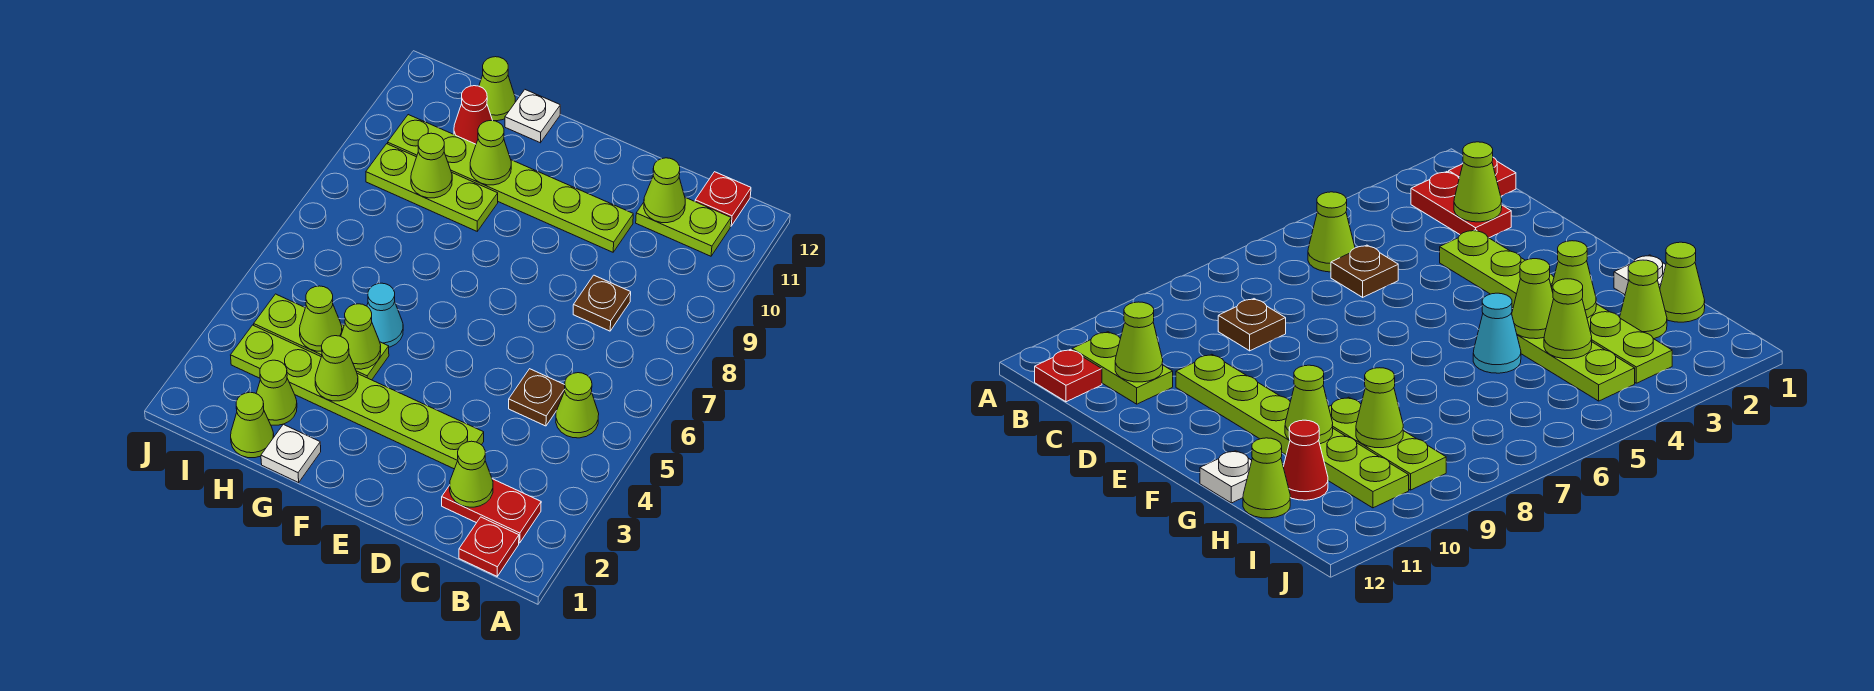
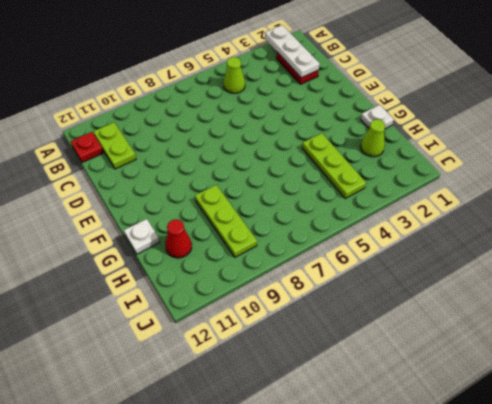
white 1x3 plate [265,25,320,78] -> lime 1x1 cone [450,441,493,507]
none -> red 1x1 plate [459,517,519,576]
none -> brown 1x1 plate [509,369,565,426]
none -> brown 1x1 plate [573,275,631,331]

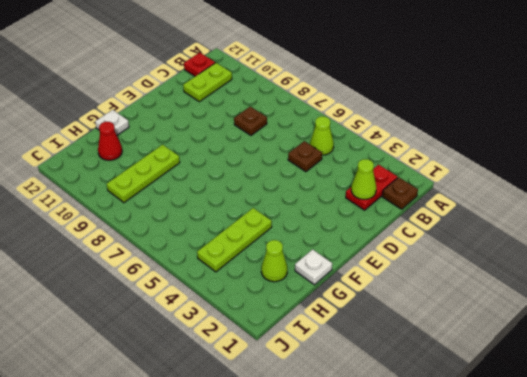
brown 1x1 plate [382,177,418,209] -> red 1x1 plate [459,517,519,576]
none -> lime 1x6 plate [231,325,484,469]
none -> lime 1x6 plate [388,115,633,252]
none -> cyan 1x1 cone [367,283,403,347]

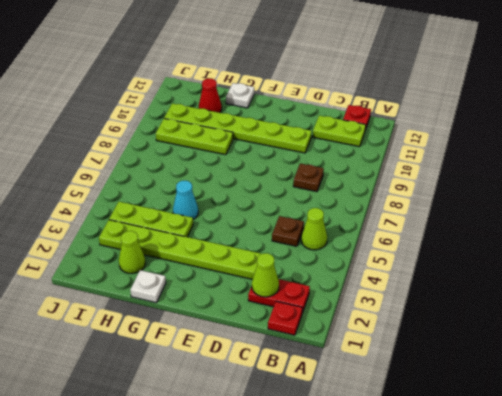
none -> lime 1x1 cone [231,392,274,458]
none -> lime 1x1 cone [479,57,515,121]
none -> lime 1x1 cone [644,158,685,223]

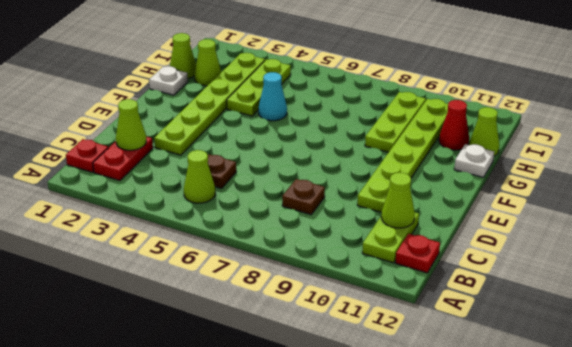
none -> lime 1x1 cone [315,336,358,401]
none -> lime 1x1 cone [341,304,381,369]
none -> lime 1x1 cone [470,121,511,185]

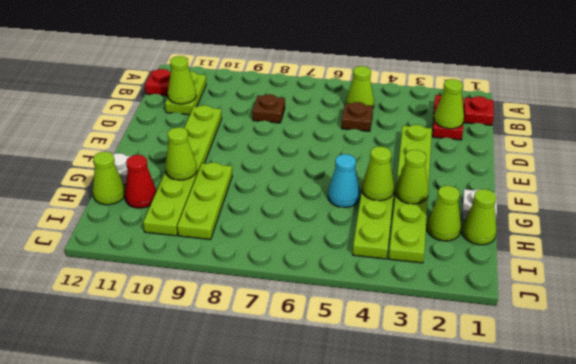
none -> lime 1x1 cone [300,286,342,351]
none -> lime 1x1 cone [411,133,452,198]

